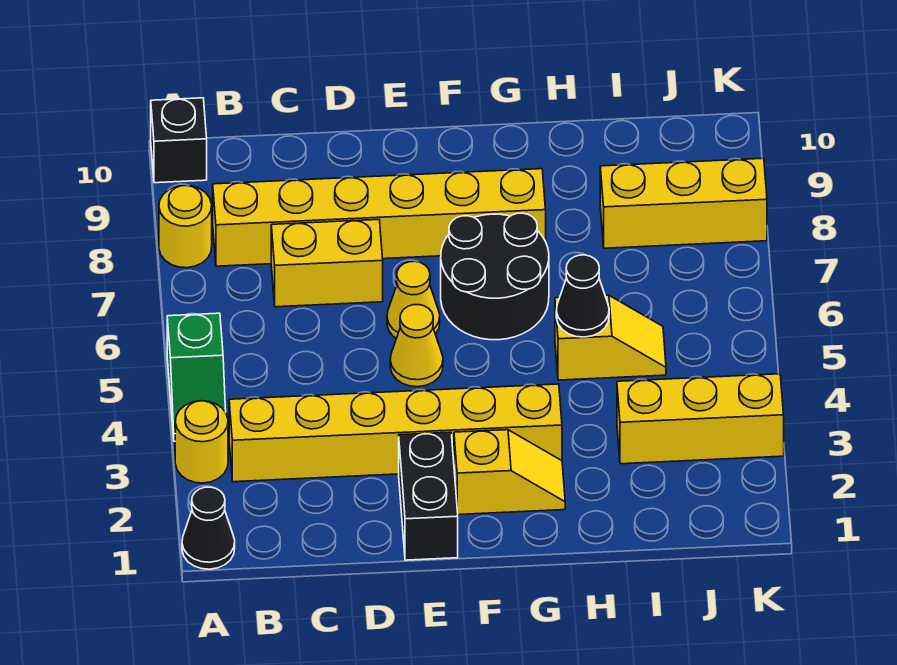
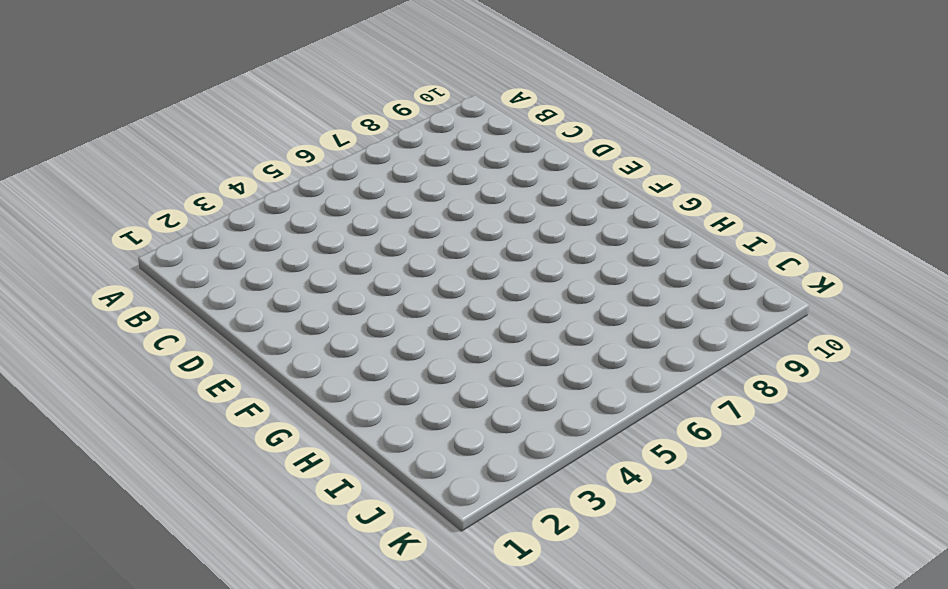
none -> black 1x1 cone [182,487,235,569]
none -> yellow 1x1 round brick [175,401,228,483]
none -> green 1x2 slope [167,313,226,441]

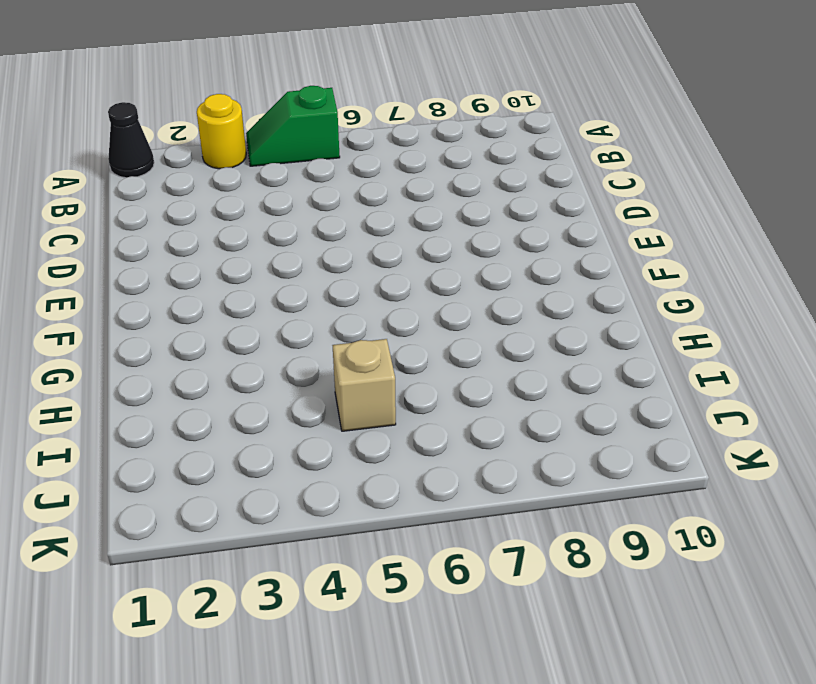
tan 1x1 brick [332,339,396,431] -> yellow 1x2 slope [555,295,666,380]
none -> yellow 1x1 round brick [159,185,212,268]
none -> black 1x1 brick [151,98,207,183]
none -> yellow 1x6 brick [229,384,562,482]

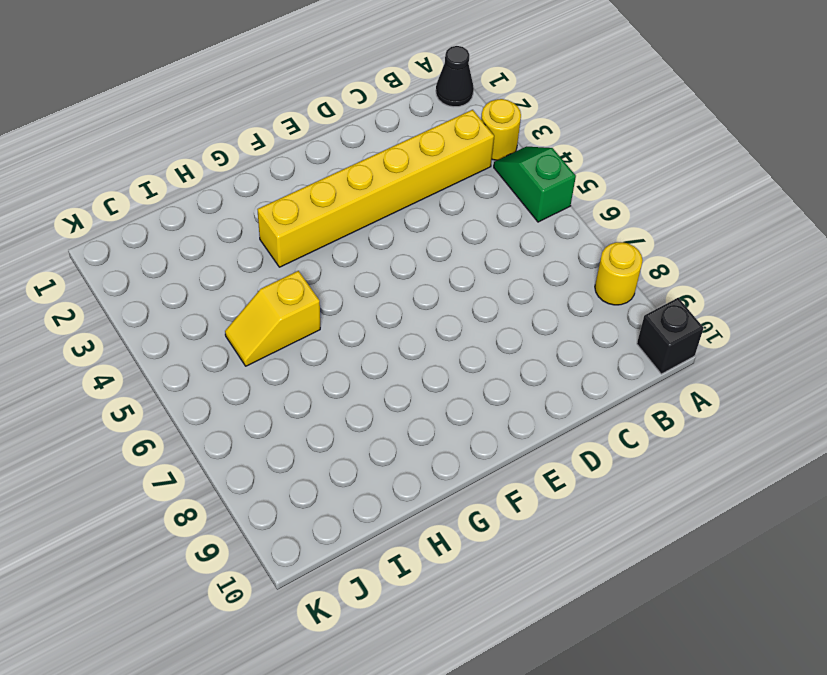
none -> yellow 1x6 brick [213,169,546,266]
none -> yellow 1x2 brick [271,219,383,307]
none -> black 1x2 brick [399,432,458,560]

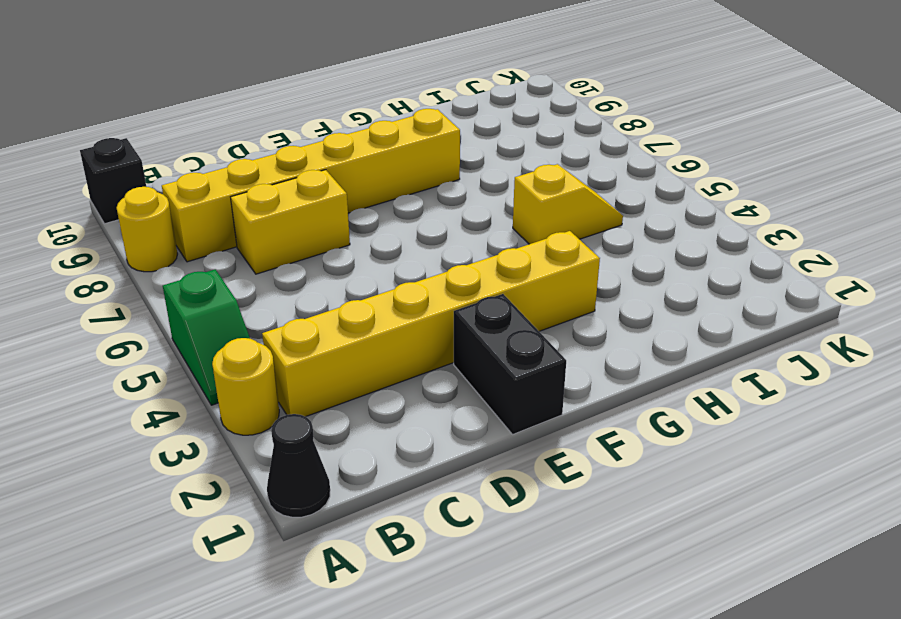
none -> yellow 1x1 cone [390,305,443,387]
none -> yellow 1x1 cone [387,261,440,338]
none -> yellow 1x2 slope [454,430,565,515]

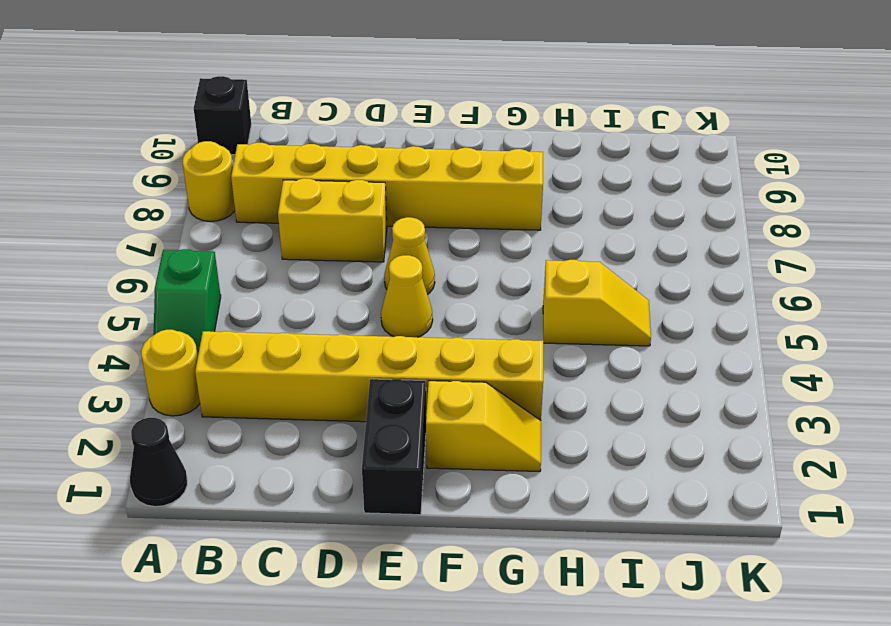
none -> black 2x2 round brick [441,213,549,340]
none -> yellow 1x3 brick [617,374,784,464]
none -> yellow 1x3 brick [600,158,767,248]

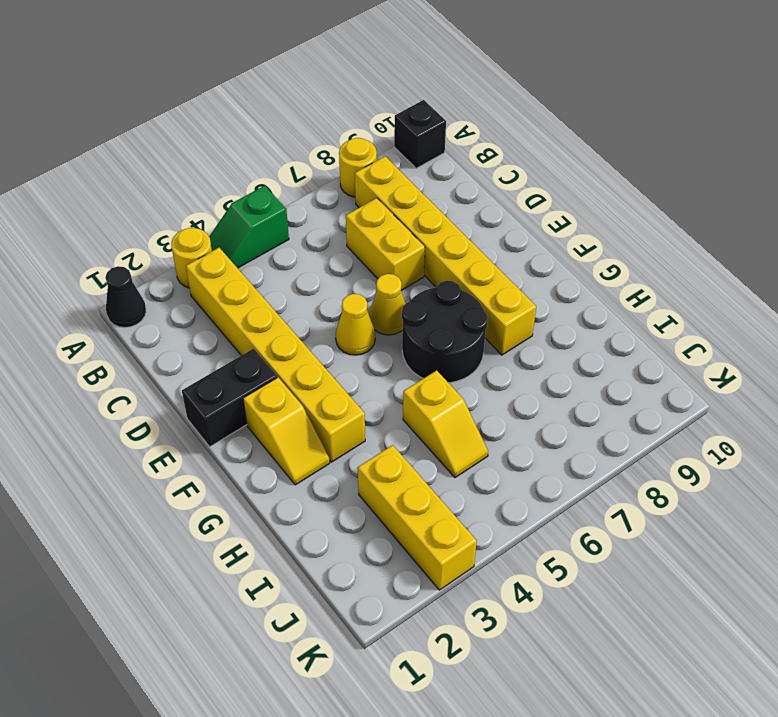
none -> yellow 1x3 brick [600,158,767,248]
none -> black 1x1 cone [556,255,609,337]

